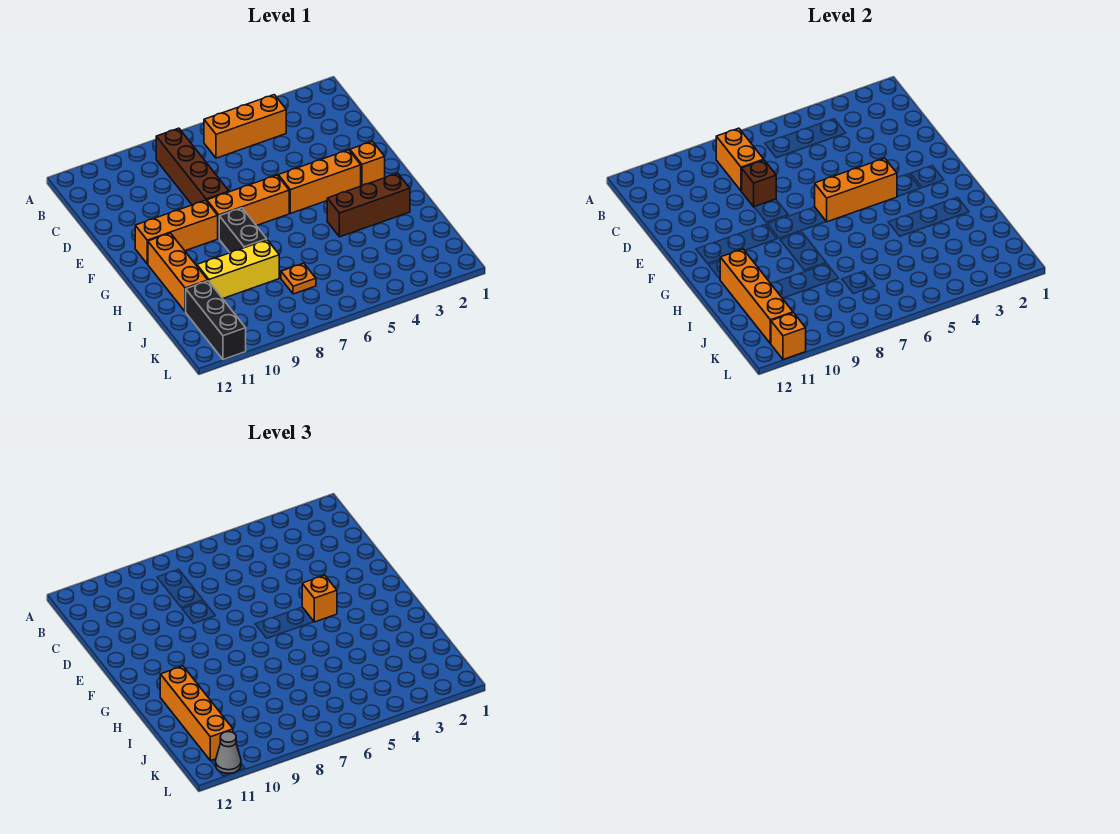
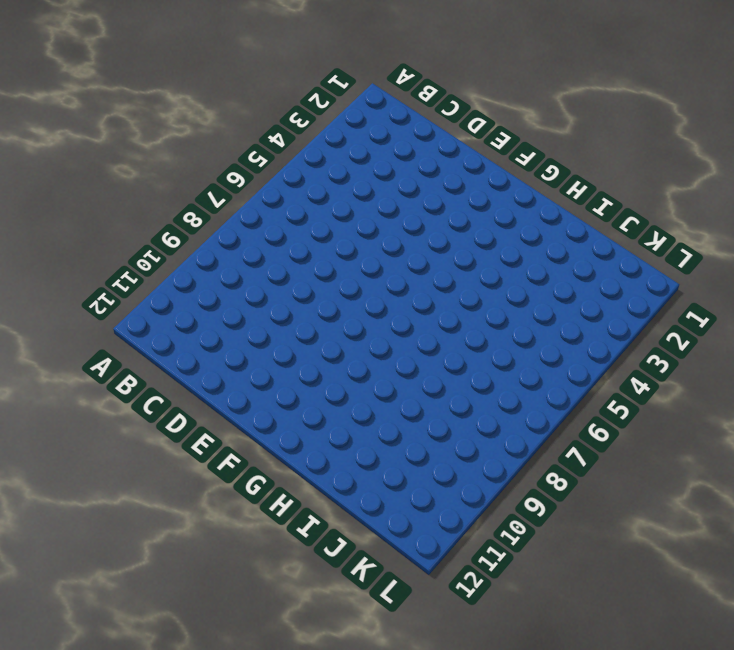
none -> orange 1x3 brick [204,95,286,158]
none -> brown 1x4 brick [156,128,229,205]
none -> orange 1x1 brick [350,141,385,186]

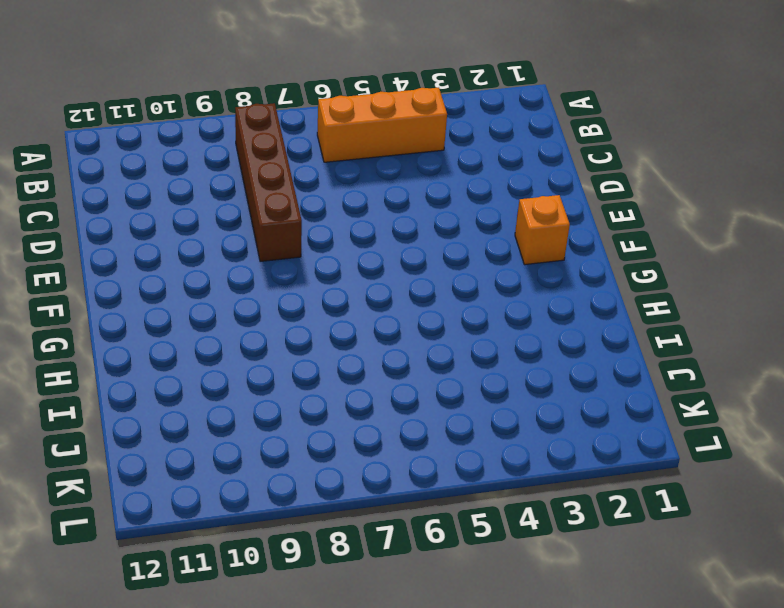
none -> orange 1x3 brick [278,150,361,213]
none -> orange 1x3 brick [207,175,289,238]
none -> orange 1x3 brick [135,200,218,264]

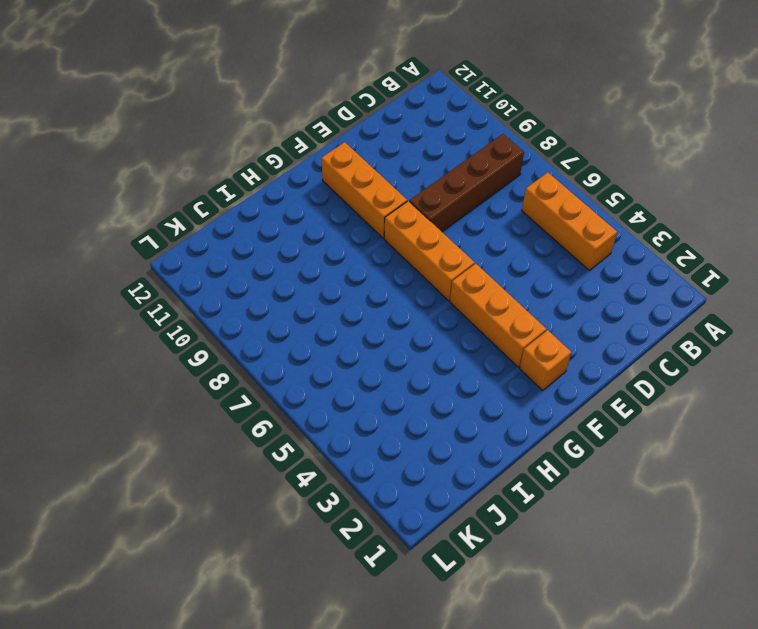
none -> black 1x2 brick [219,208,267,253]
none -> orange 1x3 brick [148,233,208,312]
none -> brown 1x3 brick [327,173,410,237]

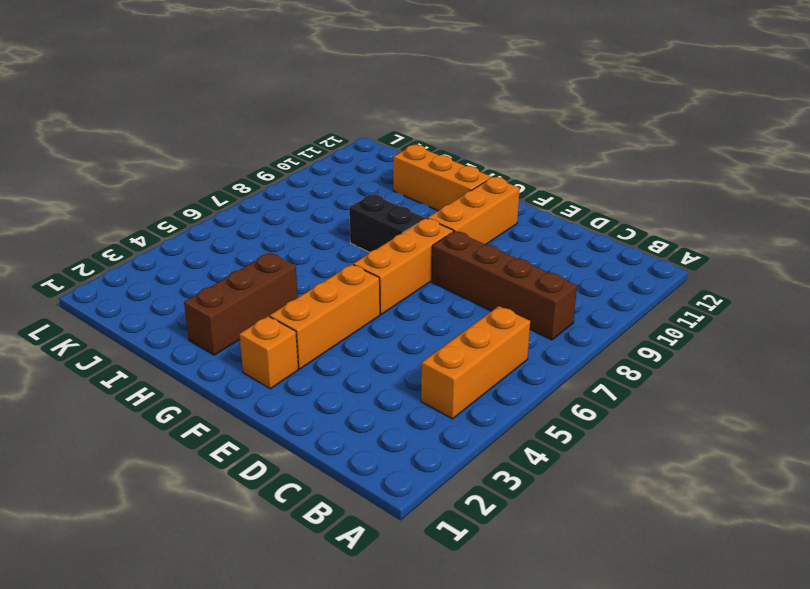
none -> yellow 1x3 brick [197,240,279,299]
none -> orange 1x1 plate [281,263,316,294]
none -> black 1x3 brick [186,281,246,359]

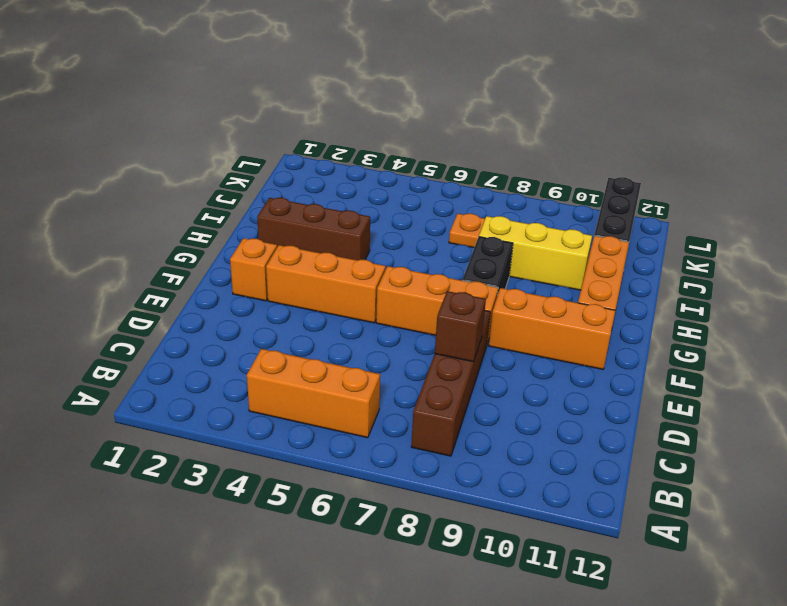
none -> orange 1x2 brick [716,128,764,191]
none -> orange 1x3 brick [815,158,897,222]
none -> orange 1x4 brick [720,249,793,344]

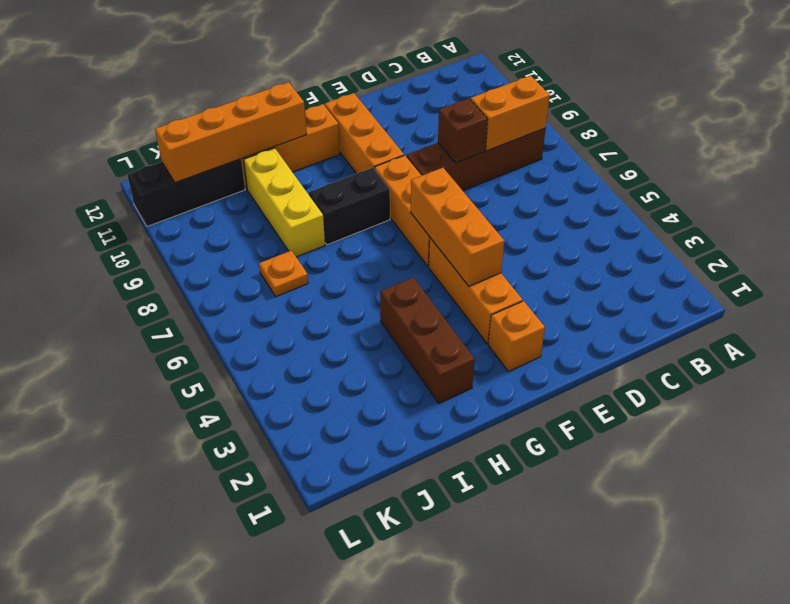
none -> orange 1x3 brick [204,95,286,158]
none -> orange 1x1 brick [771,313,806,359]
none -> orange 1x1 brick [302,575,337,622]

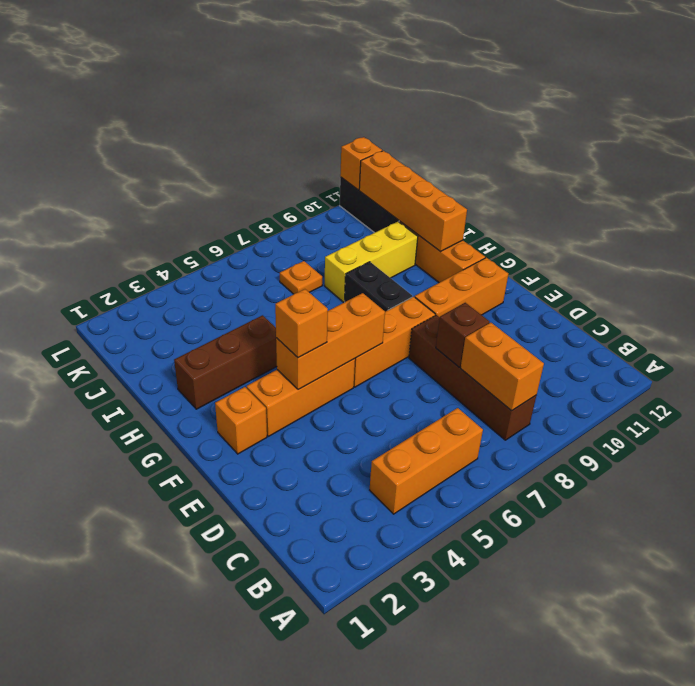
none -> orange 1x4 brick [160,666,233,761]
none -> grey 1x1 cone [216,732,241,773]

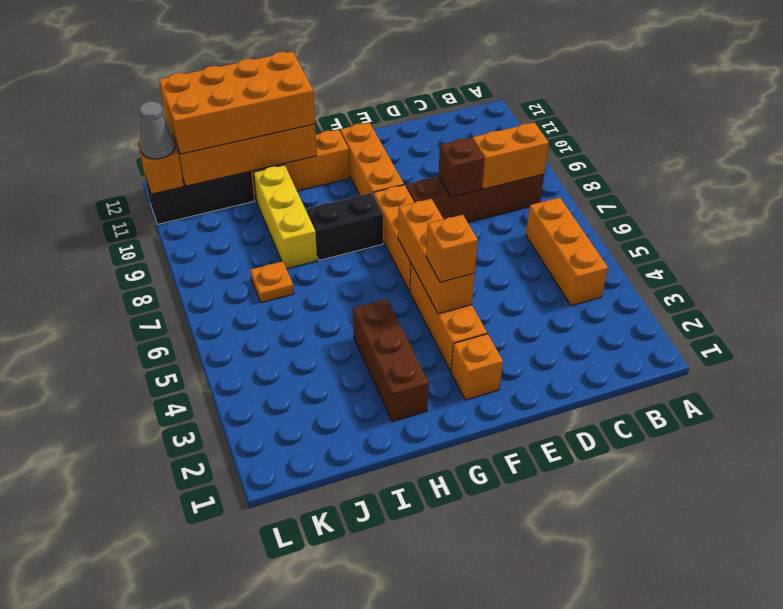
orange 2x4 brick [159,52,315,154] -> orange 1x4 brick [160,666,233,761]

